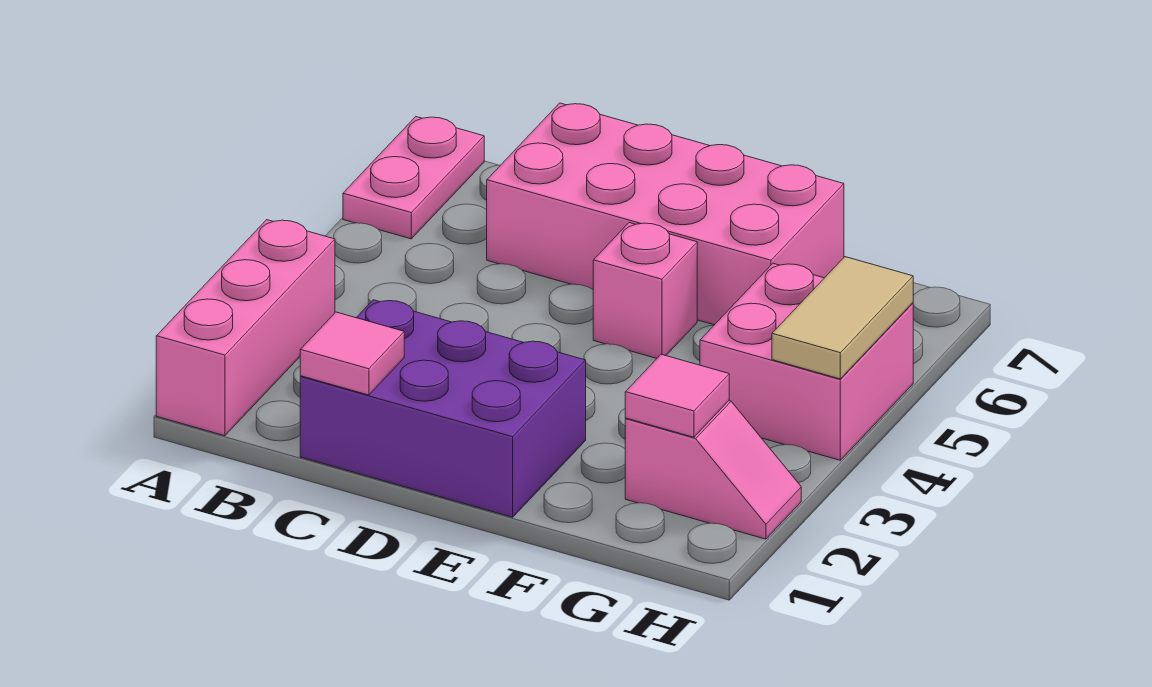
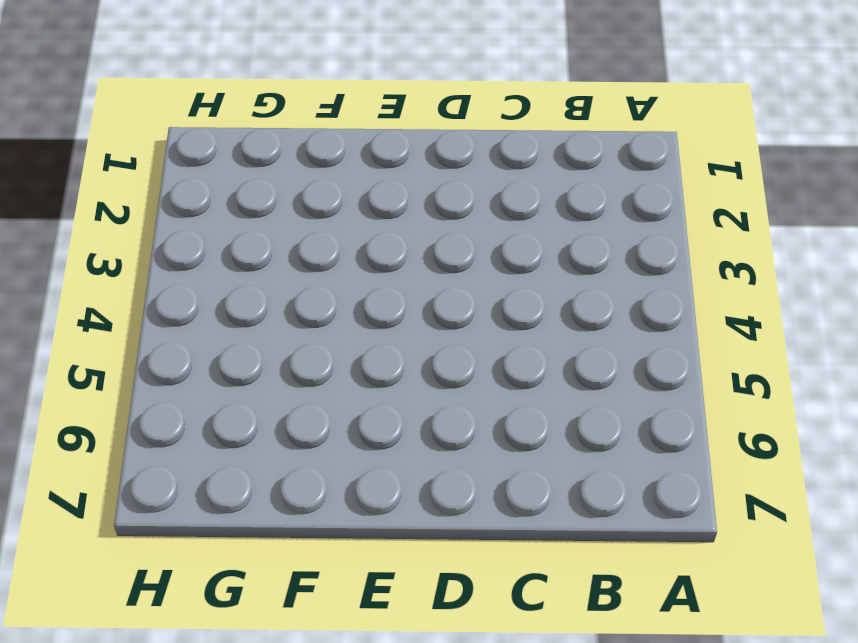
none -> pink 1x3 brick [156,220,335,436]
none -> pink 1x2 plate [343,117,484,239]

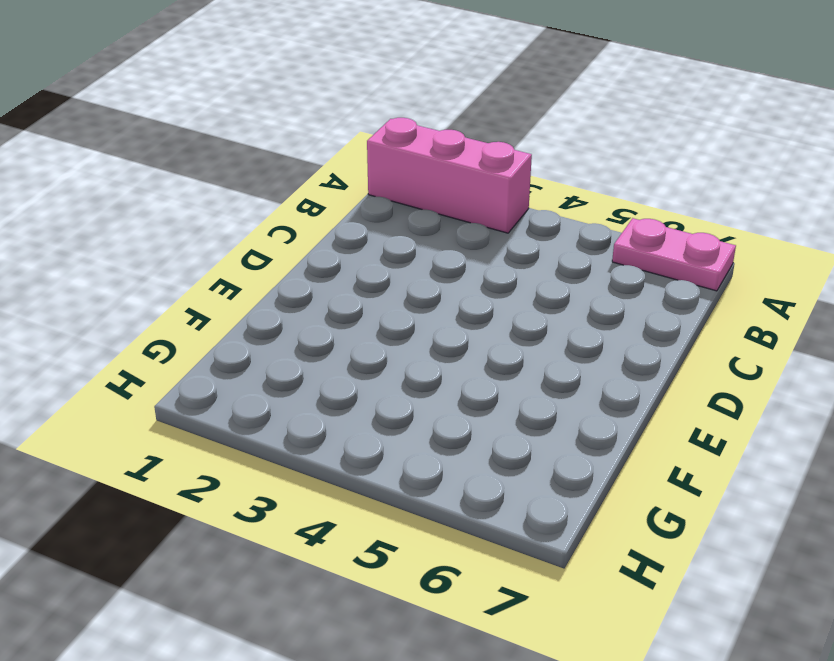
none -> purple 2x3 brick [300,300,586,517]
none -> pink 2x4 brick [487,103,844,325]

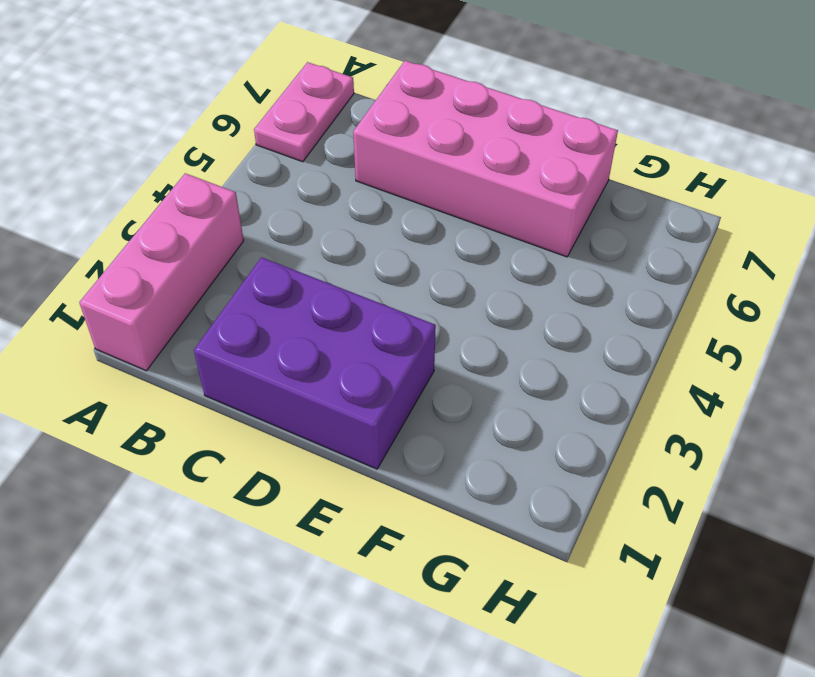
none -> pink 1x1 brick [593,223,697,358]
none -> pink 1x2 slope [625,401,801,539]

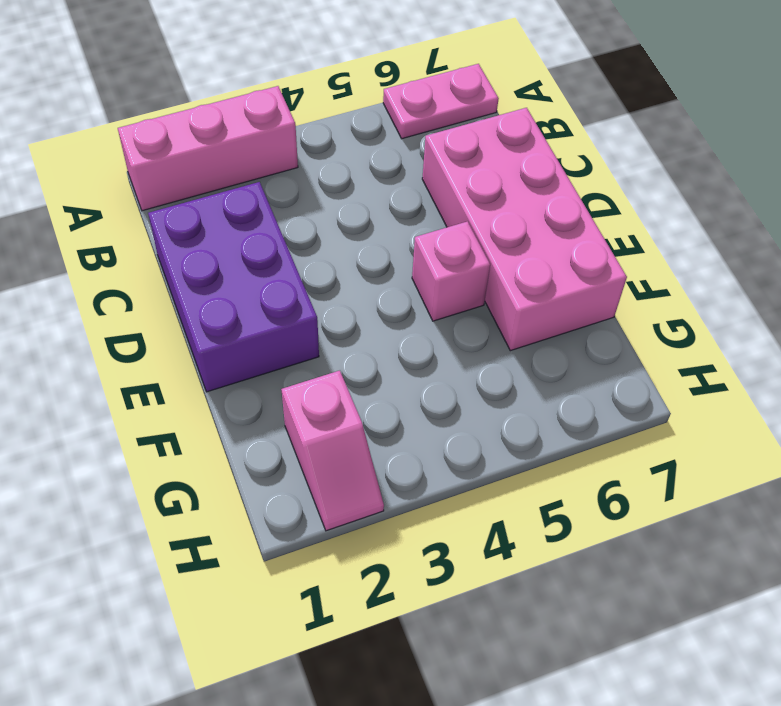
none -> pink 2x2 brick [700,263,913,460]
none -> pink 1x1 tile [300,312,404,395]

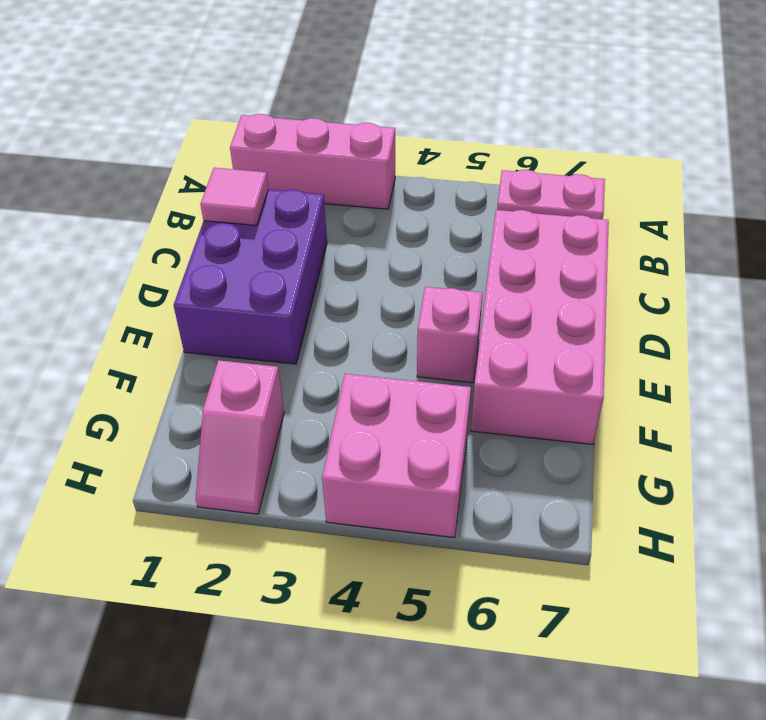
none -> pink 1x1 tile [625,354,729,437]
none -> tan 1x2 tile [772,257,913,379]

